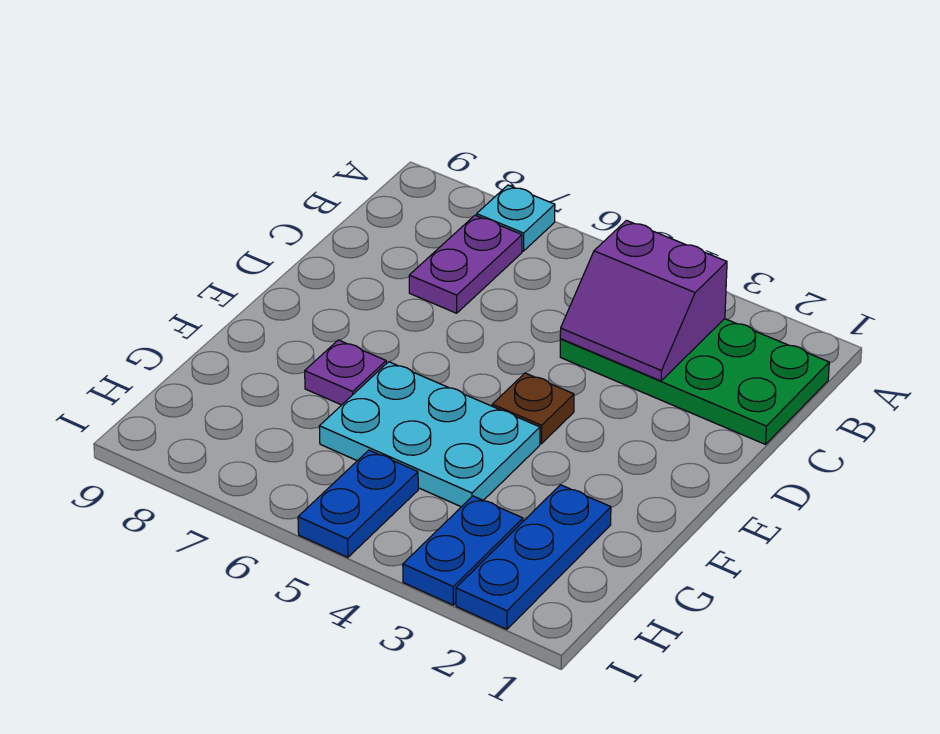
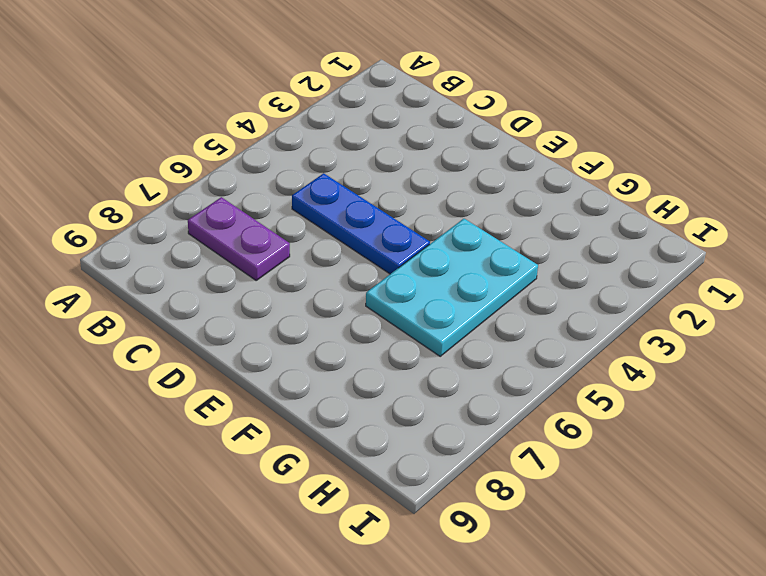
blue 1x3 plate [292,173,430,274] -> blue 1x3 plate moved to [456,485,611,629]
none -> cyan 1x1 plate [477,185,555,251]
none -> green 2x4 plate [560,319,829,444]

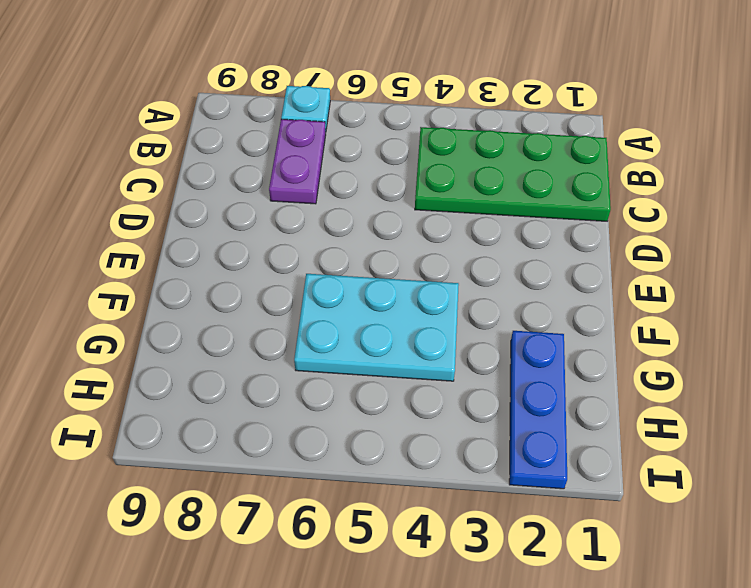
none -> brown 1x1 plate [492,373,574,444]
none -> purple 1x1 plate [305,340,386,405]

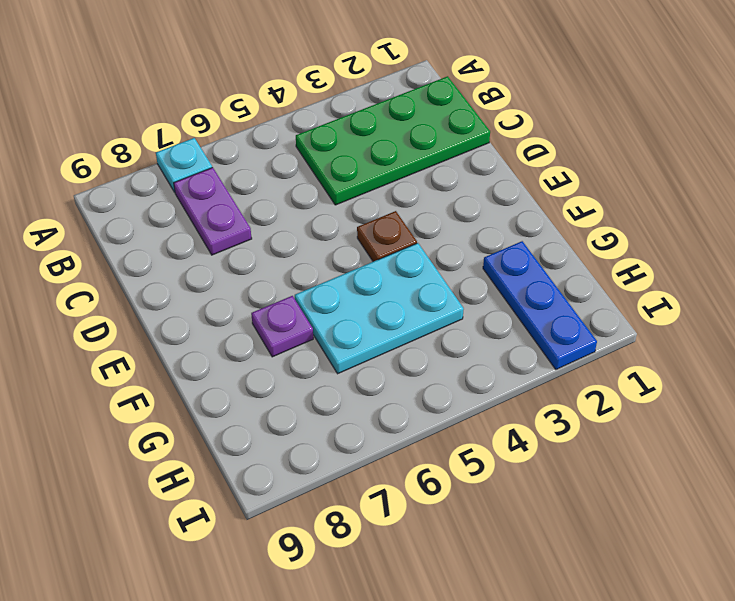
none -> blue 1x2 plate [403,496,523,605]
none -> blue 1x2 plate [298,450,418,557]

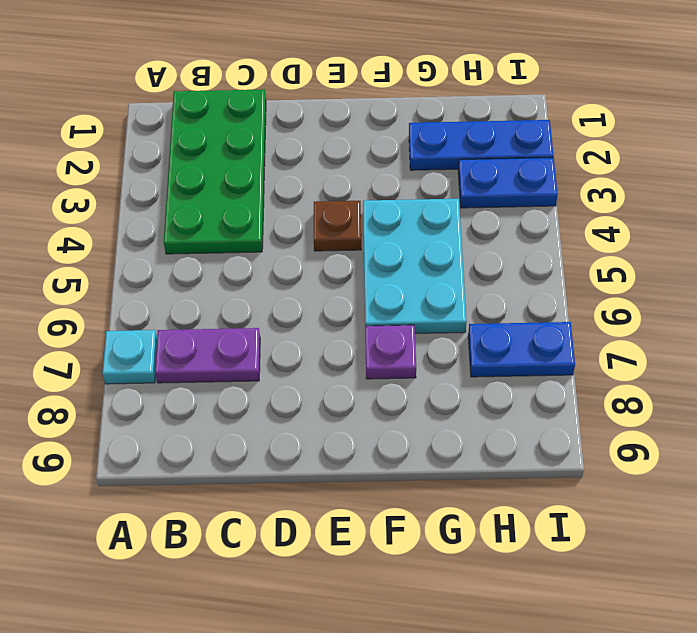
blue 1x2 plate [468,322,575,377] -> blue 1x2 plate moved to [298,450,418,557]
none -> purple 2x2 slope [560,220,727,381]

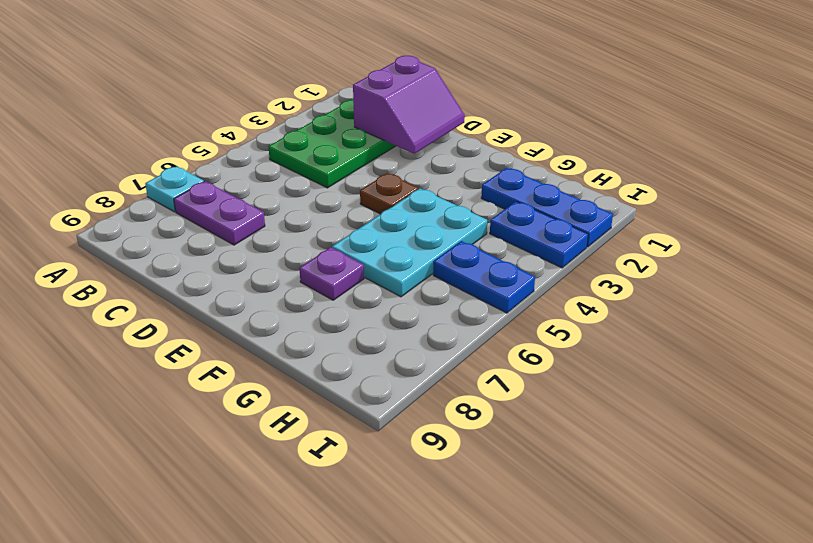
purple 2x2 slope [353,56,465,154] -> purple 2x2 slope moved to [560,220,727,381]

